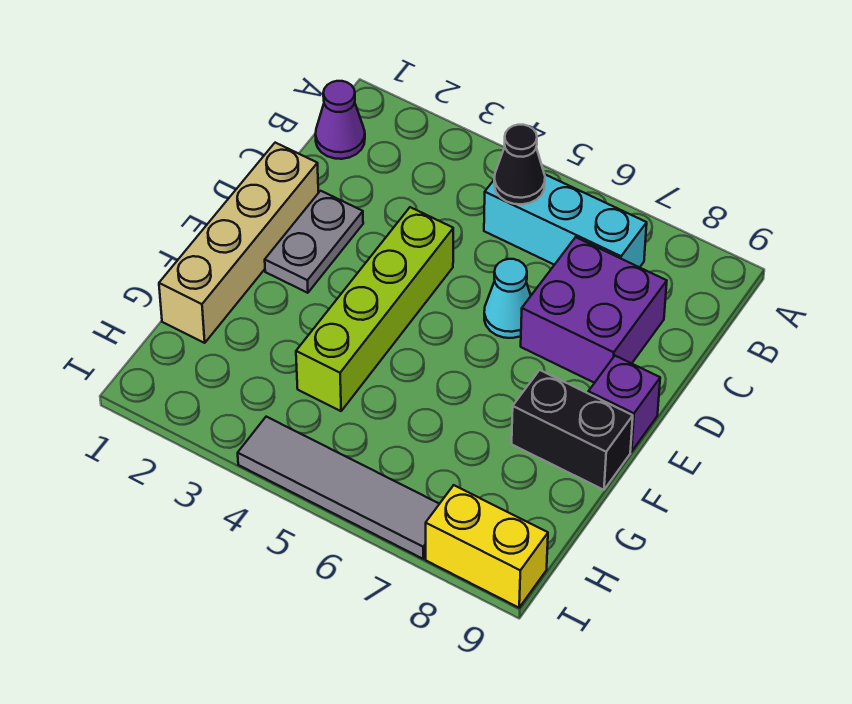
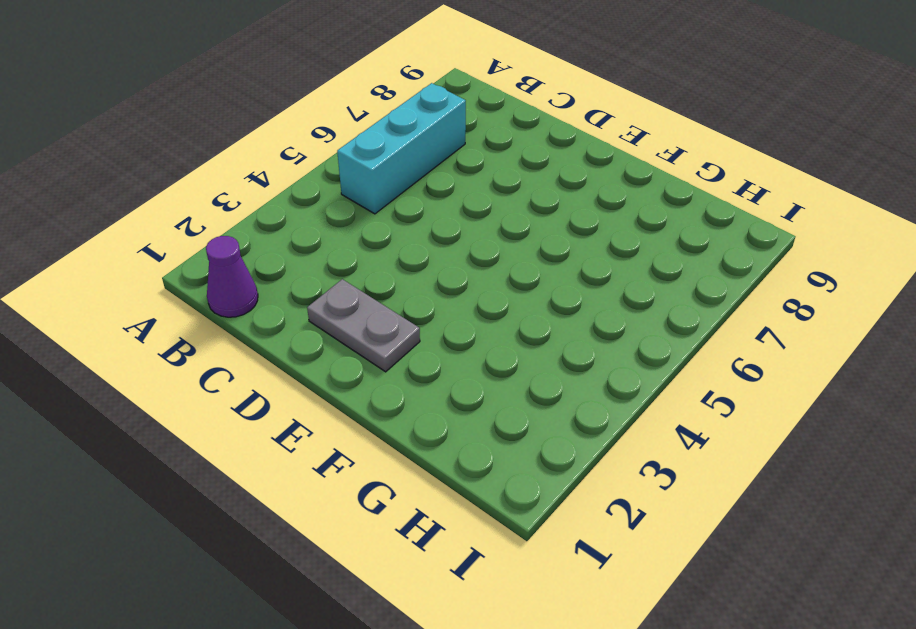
none -> purple 2x2 brick [521,237,667,383]
none -> tan 1x4 brick [159,143,318,343]
none -> lime 1x4 brick [296,207,453,411]

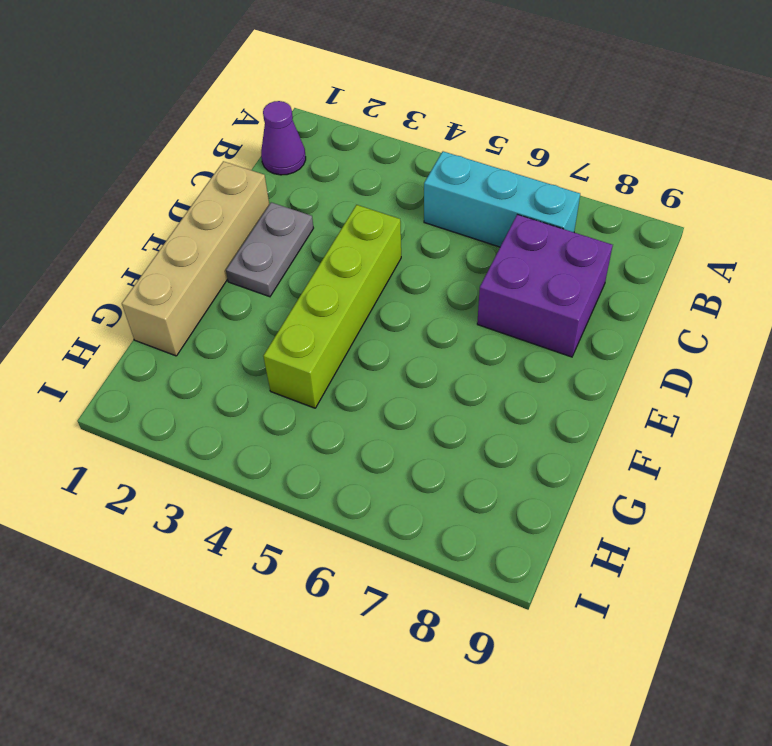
none -> cyan 1x1 cone [484,259,531,338]
none -> purple 1x1 brick [588,356,660,452]
none -> black 1x2 brick [512,370,633,490]

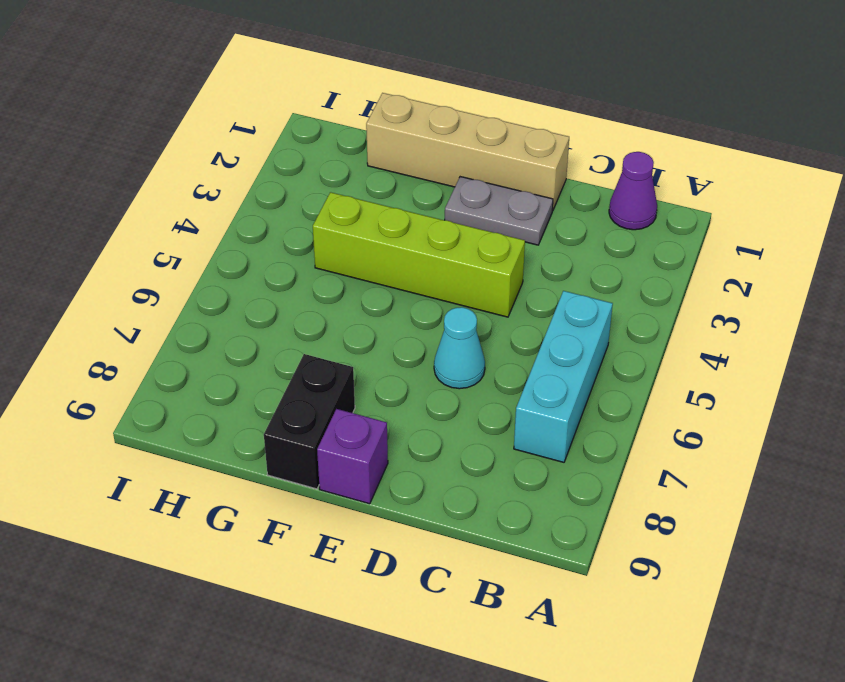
none -> purple 2x2 brick [521,237,667,383]
none -> grey 1x4 tile [238,417,439,559]
none -> yellow 1x2 brick [426,485,548,608]

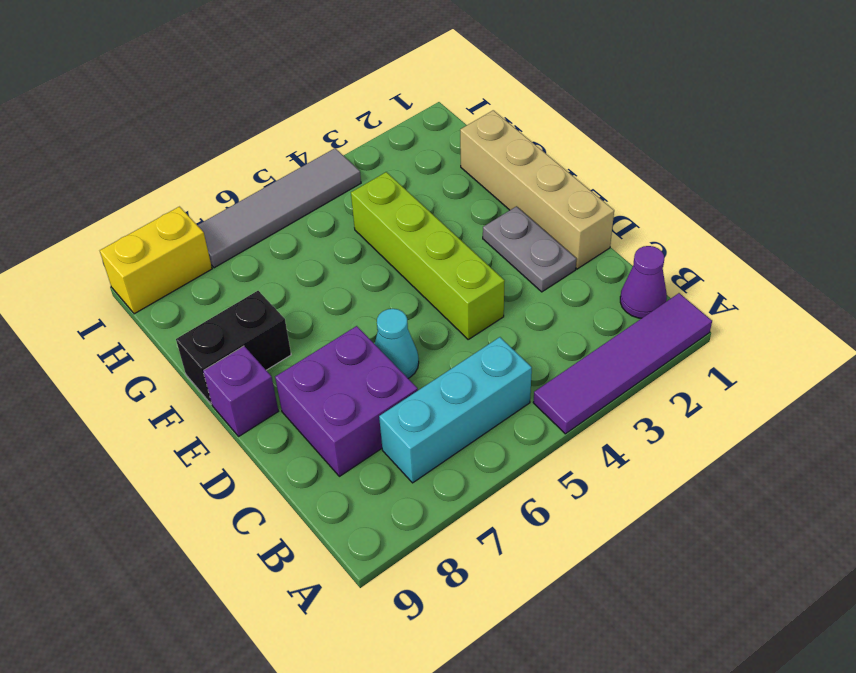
purple 1x4 tile [533,293,712,434] -> none
none -> black 1x1 cone [494,125,545,204]

